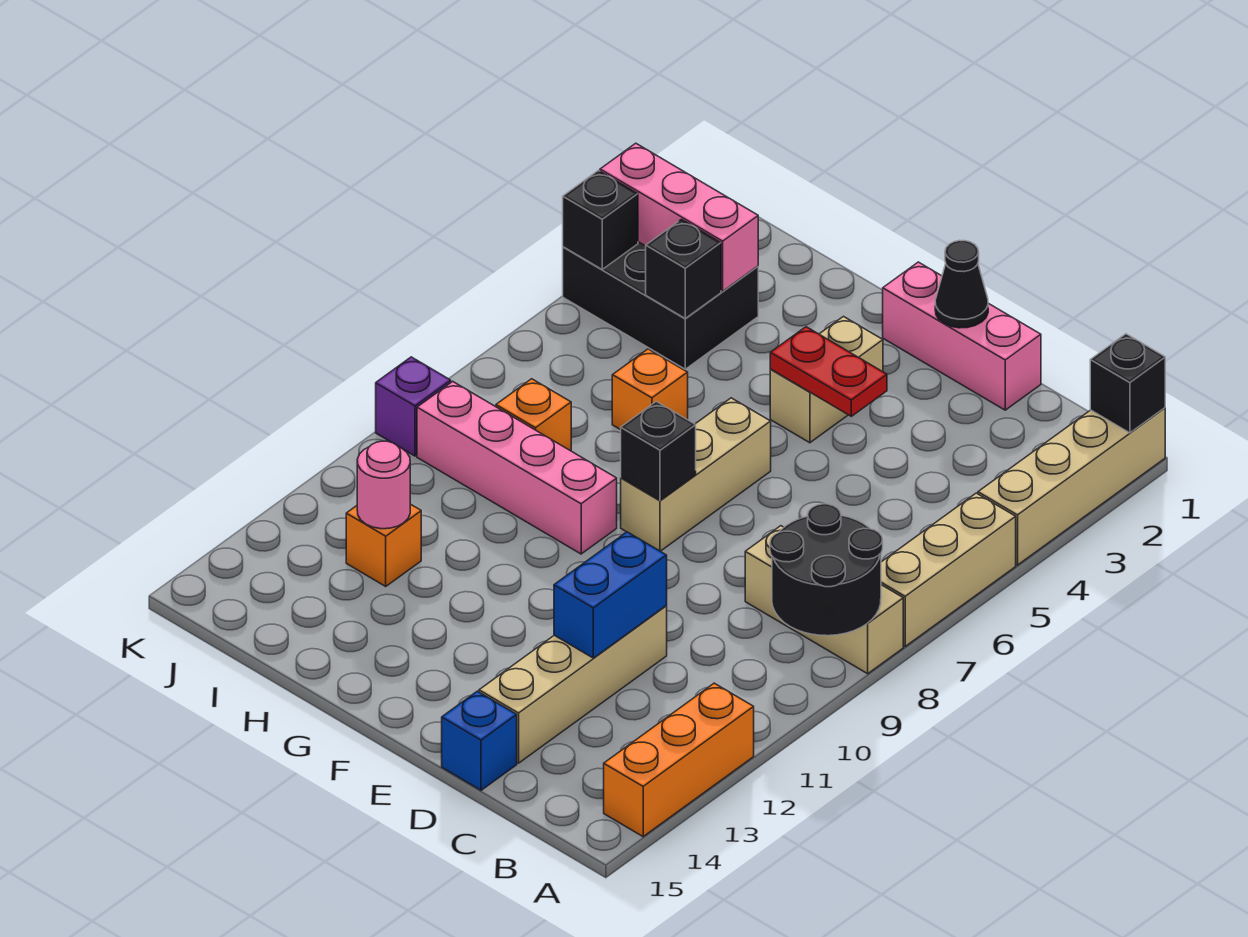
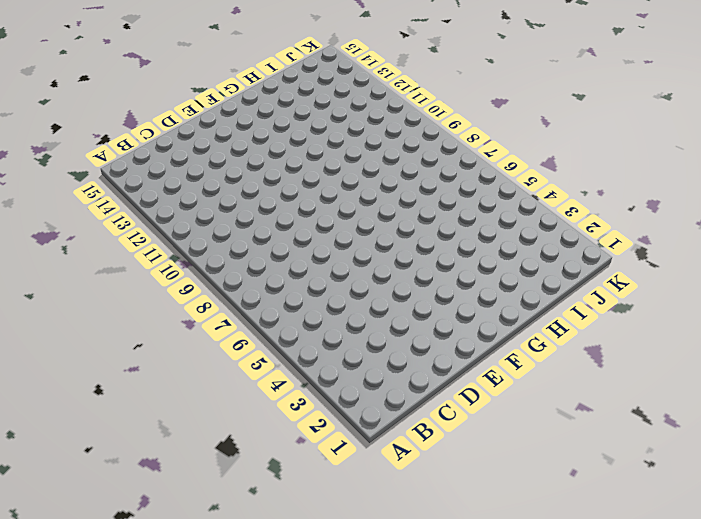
none -> tan 1x4 brick [978,408,1165,565]
none -> tan 1x3 brick [881,493,1016,646]
none -> tan 1x3 brick [745,526,903,674]

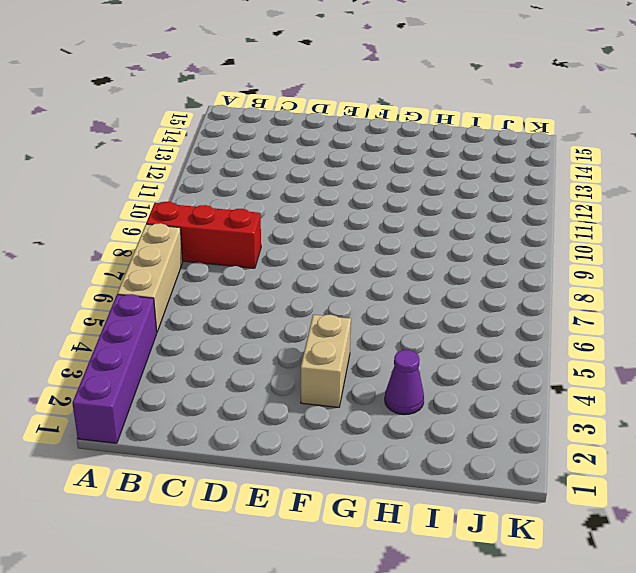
purple 1x4 brick [72,294,157,443] -> tan 1x4 brick [978,408,1165,565]
red 1x3 brick [146,202,261,268] -> tan 1x3 brick [745,526,903,674]
purple 1x1 cone [385,350,424,414] -> none
none -> orange 1x3 brick [604,683,754,837]
none -> pink 1x3 brick [883,262,1041,410]
none -> tan 1x4 brick [479,606,667,763]

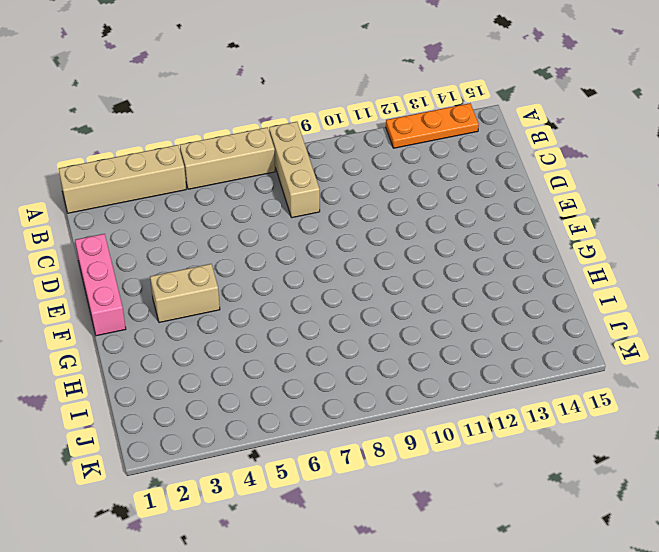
orange 1x3 plate [386,103,479,148] -> orange 1x3 brick [604,683,754,837]
none -> tan 1x4 brick [479,606,667,763]
none -> blue 1x1 brick [442,691,517,790]
none -> tan 1x3 brick [621,398,771,551]

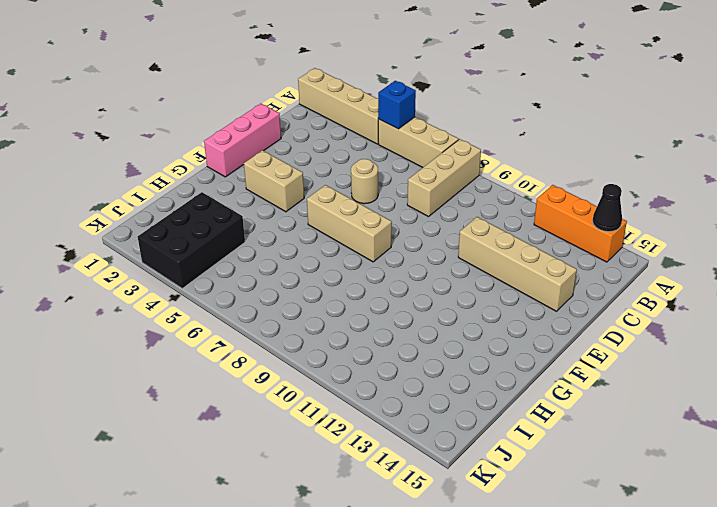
blue 1x1 brick [378,81,416,129] -> blue 1x1 brick moved to [442,691,517,790]
black 1x1 cone [593,184,622,232] -> black 1x1 cone moved to [935,240,988,328]
tan 1x1 round brick [351,159,378,204] -> none
none -> pink 1x4 brick [417,381,617,554]
none -> orange 1x1 brick [612,349,688,430]
none -> orange 1x1 brick [496,379,571,451]

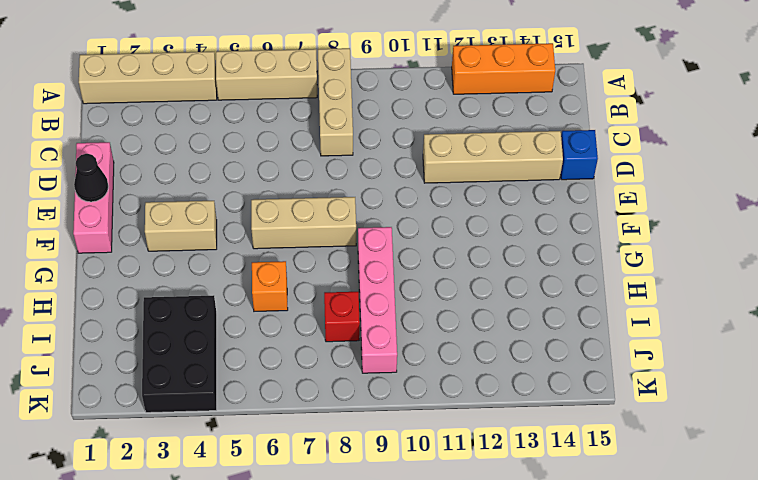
red 1x1 brick [324,291,360,342] -> orange 1x1 brick [496,379,571,451]
none -> orange 1x1 brick [346,504,421,586]
none -> purple 1x1 brick [376,357,451,456]
none -> black 1x1 brick [1090,334,1165,433]

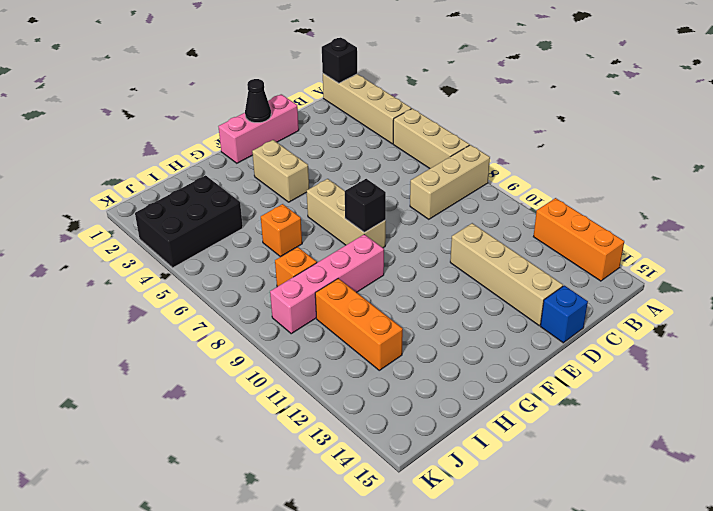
orange 1x3 brick [315,279,403,370] -> orange 1x1 brick [346,504,421,586]
none -> purple 1x1 brick [376,357,451,456]
none -> black 2x2 round brick [770,504,883,636]
none -> blue 1x2 brick [554,532,667,658]

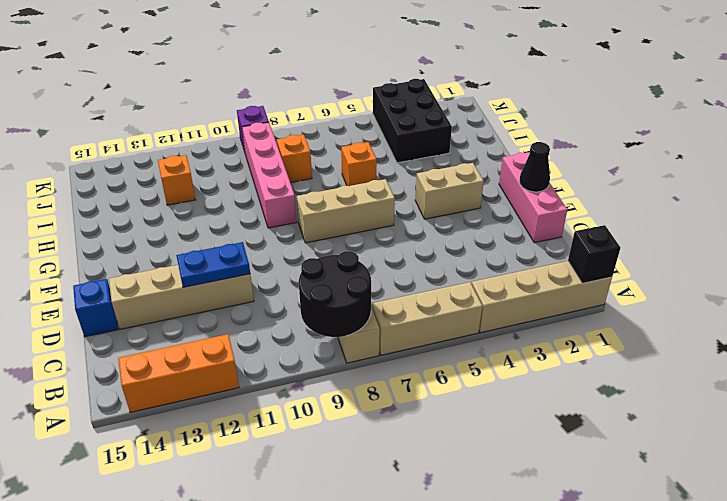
blue 1x2 plate [176,242,250,287] -> blue 1x2 brick [554,532,667,658]
none -> red 1x2 plate [770,327,887,416]
none -> black 1x1 brick [621,401,696,501]
none -> pink 1x3 brick [600,143,758,291]

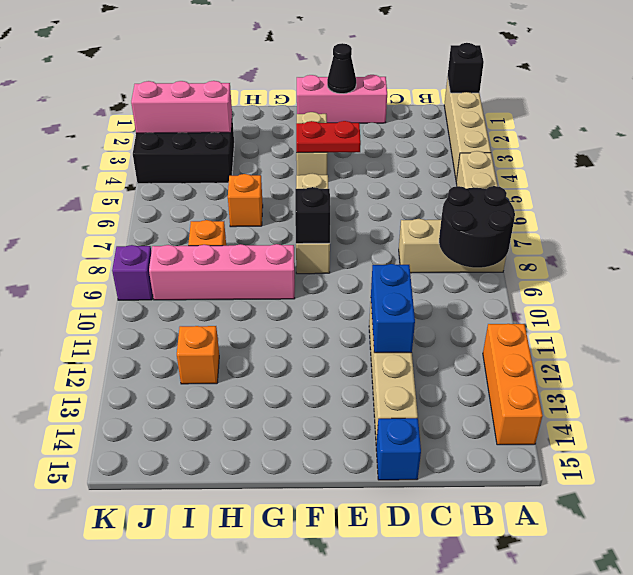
none -> black 1x1 brick [646,219,721,319]
none -> pink 1x1 round brick [357,441,410,529]
none -> black 1x1 brick [563,170,638,269]

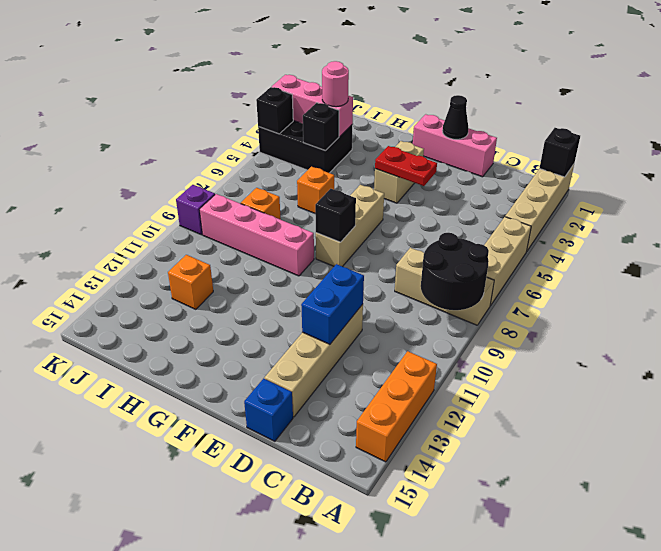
pink 1x1 round brick [322,61,349,107] -> pink 1x1 round brick moved to [357,441,410,529]

